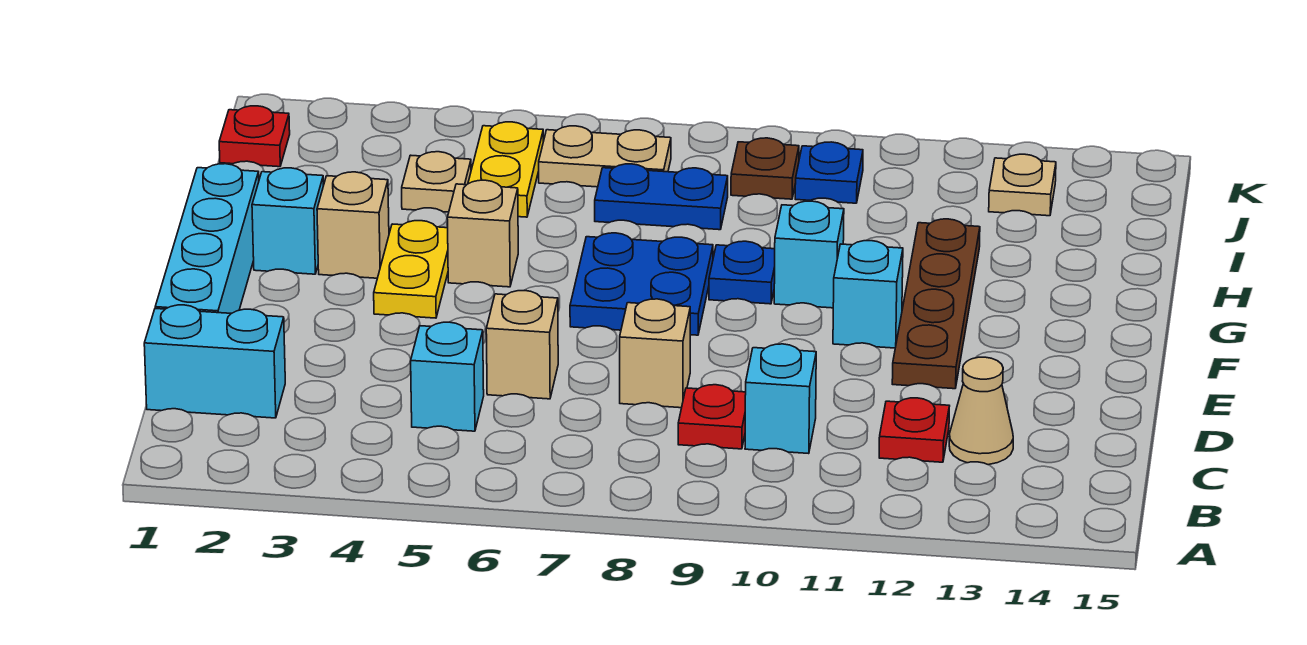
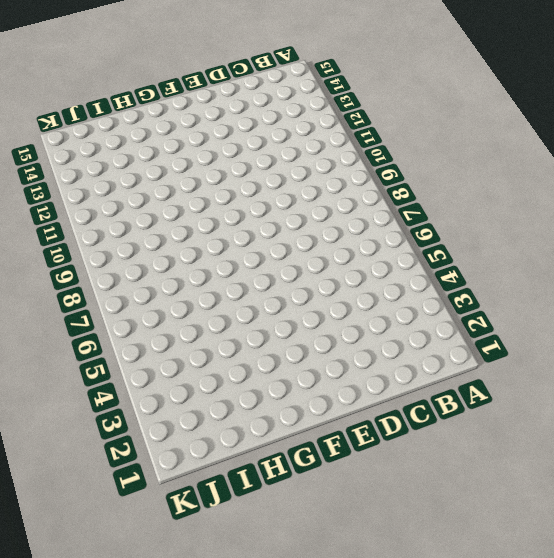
none -> cyan 1x2 brick [144,305,285,418]
none -> cyan 1x1 brick [411,322,484,431]
none -> red 1x1 plate [678,385,746,449]

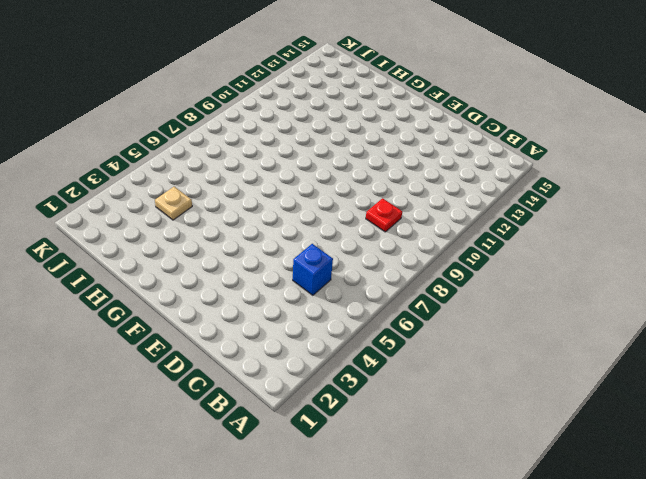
blue 1x1 brick [293,244,333,295] -> cyan 1x1 brick [411,322,484,431]
none -> cyan 1x2 brick [144,305,285,418]
none -> cyan 1x1 brick [745,344,816,454]
none -> red 1x1 plate [879,398,949,462]

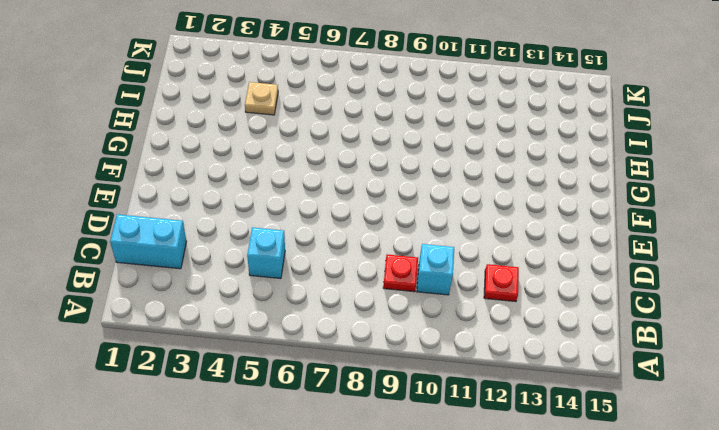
none -> tan 1x1 cone [949,357,1013,465]
none -> cyan 1x4 brick [155,164,259,313]
none -> tan 1x1 brick [486,290,558,399]

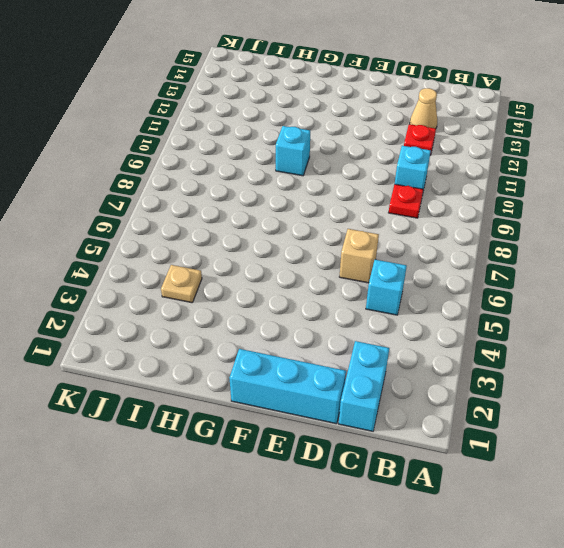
cyan 1x3 brick [230,349,346,424] -> cyan 1x4 brick [155,164,259,313]
none -> tan 1x1 brick [620,299,690,408]
none -> brown 1x4 plate [892,219,980,389]
none -> yellow 1x2 plate [374,221,448,318]

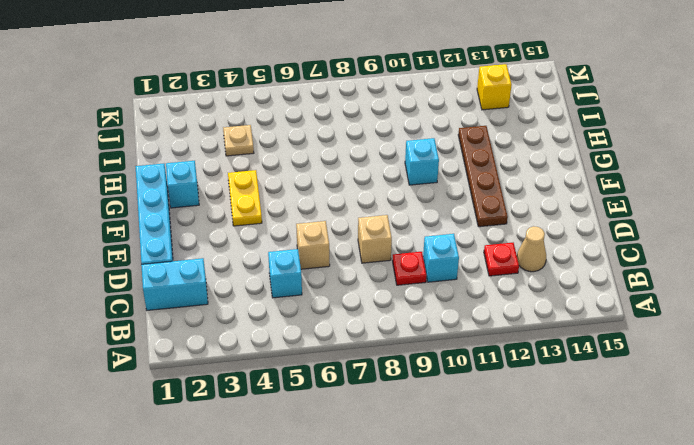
yellow 1x1 brick [477,64,512,110] -> tan 1x1 plate [989,154,1056,216]
none -> blue 2x2 plate [570,233,713,335]
none -> cyan 1x1 brick [833,241,903,348]
none -> tan 1x1 brick [317,172,389,278]

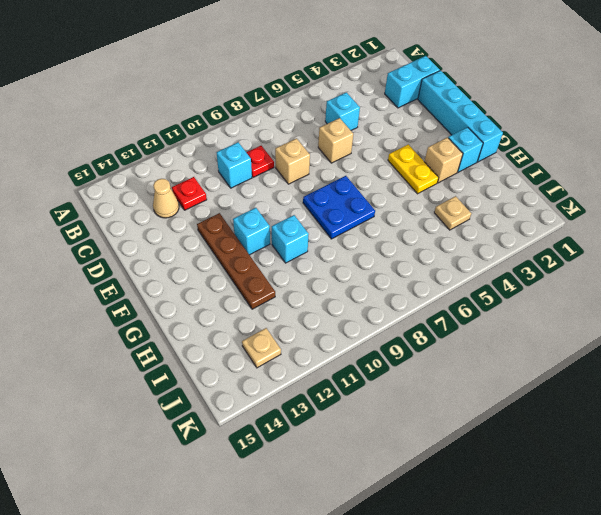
none -> tan 1x1 brick [447,180,518,287]
none -> blue 1x1 plate [709,241,775,304]
none -> yellow 1x2 plate [468,122,543,217]

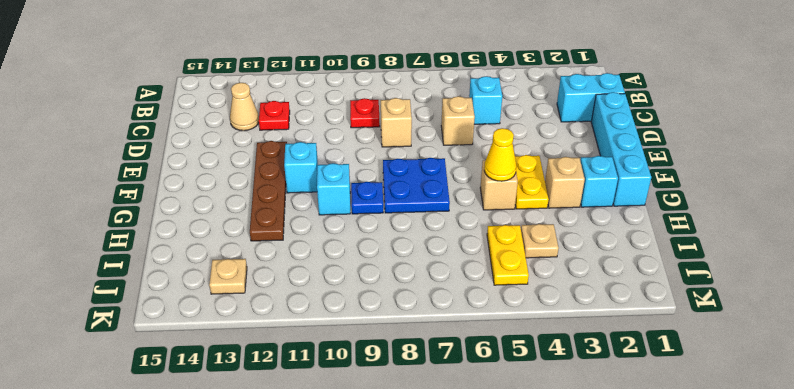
yellow 1x1 cone [484,128,516,181] -> none
none -> cyan 1x1 brick [745,344,816,454]
none -> blue 1x2 plate [595,164,728,230]
none -> red 1x1 plate [219,106,290,167]

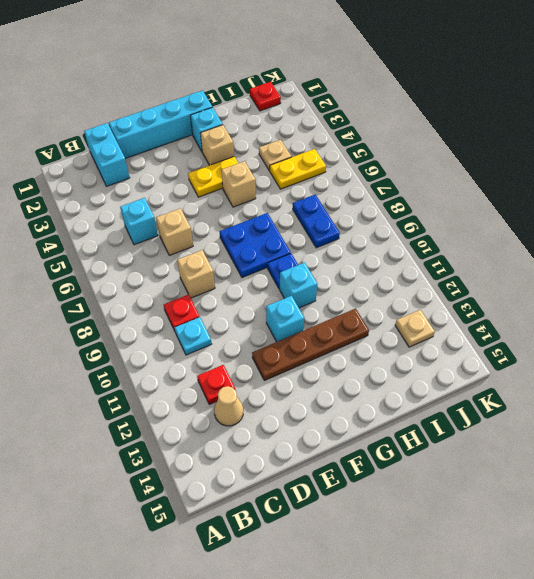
cyan 1x1 plate [175,317,212,355] -> cyan 1x1 brick [745,344,816,454]
none -> tan 1x2 plate [539,126,671,187]
none -> brown 1x1 plate [731,138,799,199]
none -> blue 1x1 plate [795,142,863,203]

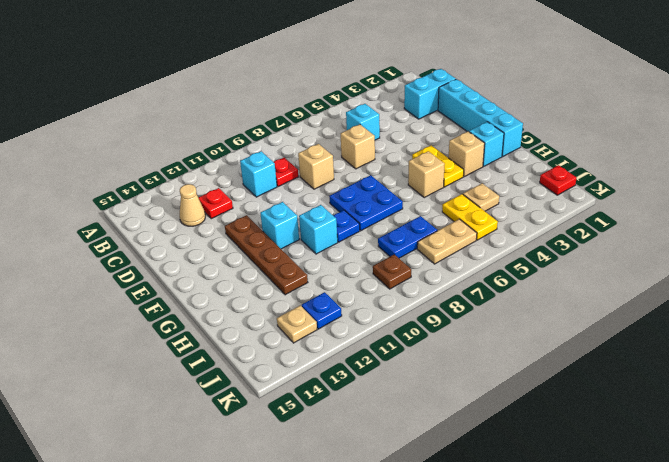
blue 1x1 plate [302,292,342,329] -> blue 1x1 plate moved to [795,142,863,203]

